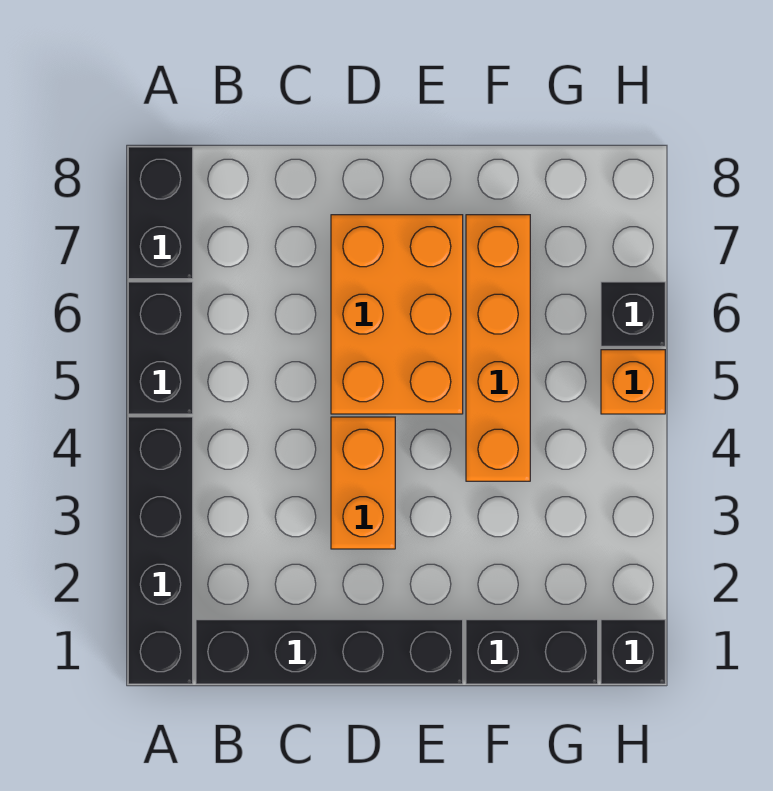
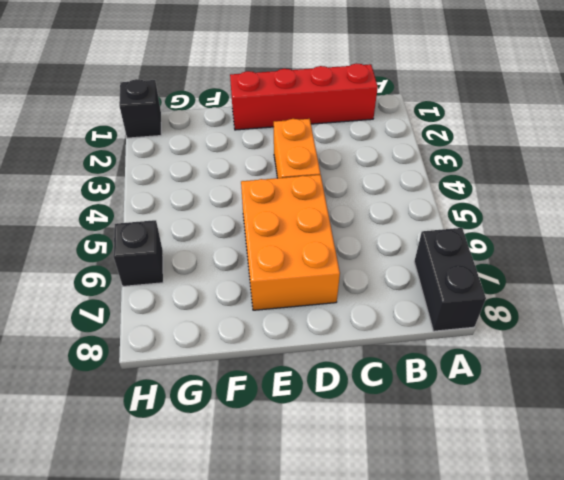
red 1x4 brick [230,63,378,130] -> black 1x4 brick [196,620,463,684]
none -> black 1x4 brick [128,417,193,684]
none -> black 1x2 brick [128,282,193,414]

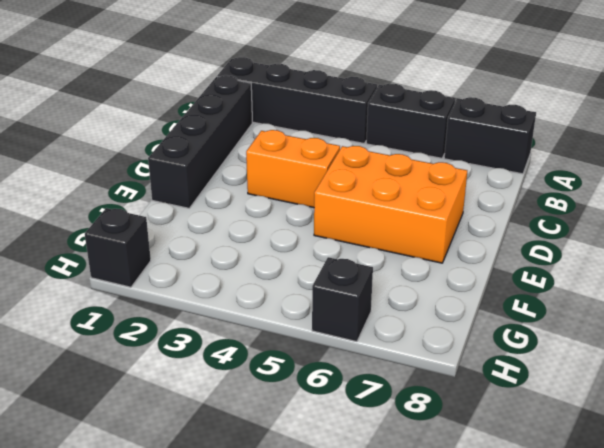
none -> black 1x2 brick [466,620,598,684]
none -> orange 1x4 brick [466,215,530,481]

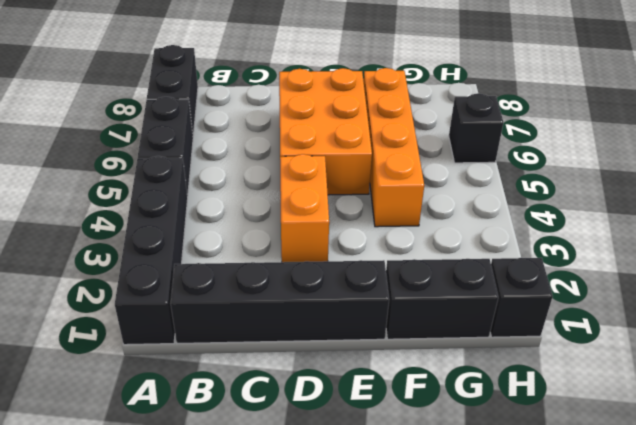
none -> orange 1x1 brick [601,350,665,414]

